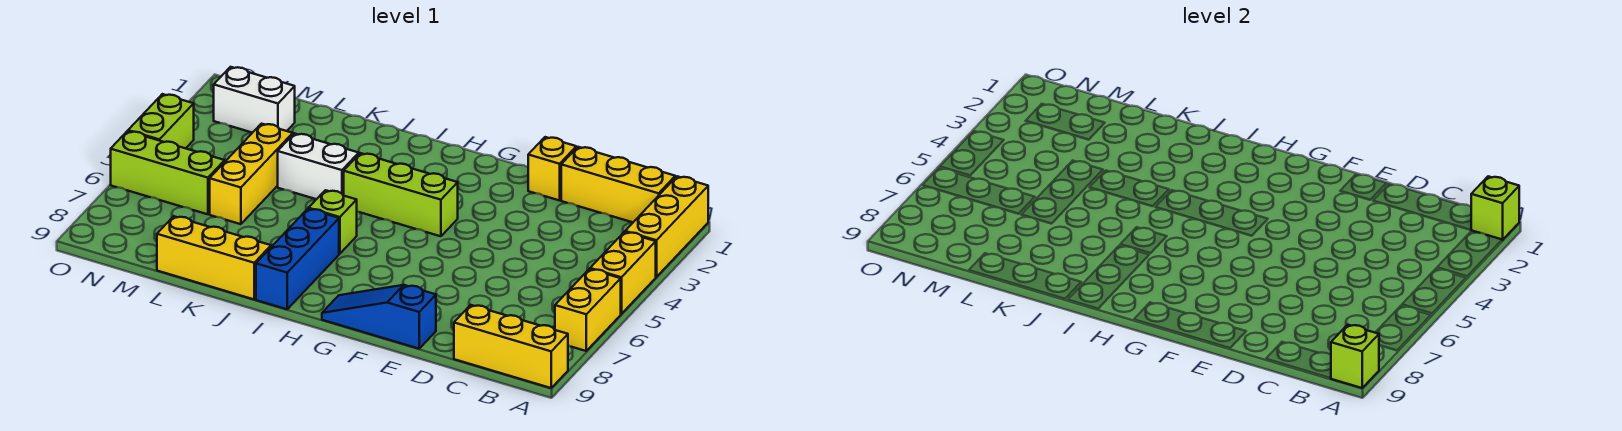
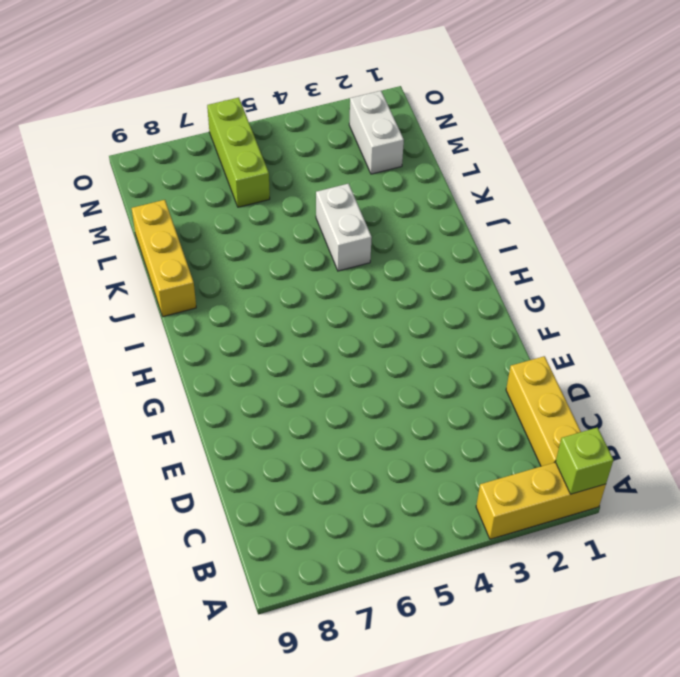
none -> yellow 1x2 brick [590,232,656,314]
none -> yellow 1x2 brick [555,269,621,351]
none -> yellow 1x3 brick [454,305,568,388]

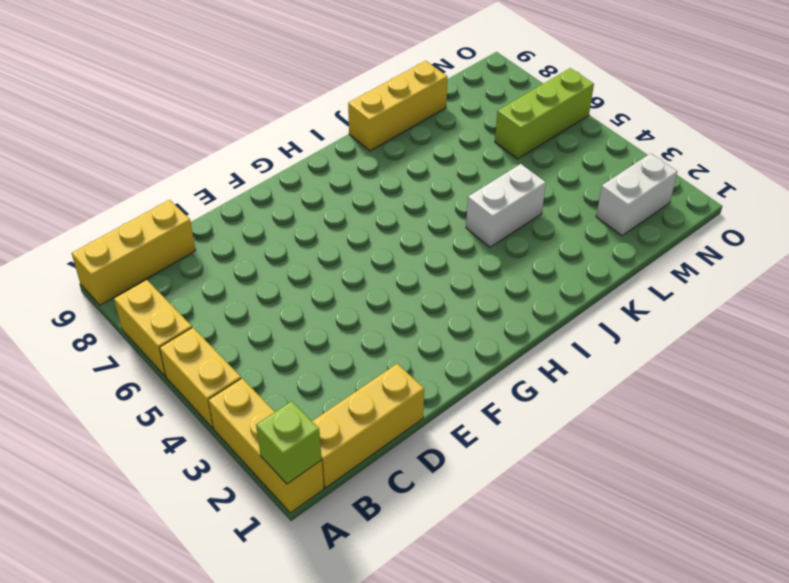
none -> yellow 1x1 brick [528,137,576,200]
none -> blue 1x3 slope [322,285,436,349]
none -> lime 1x3 brick [344,153,458,236]

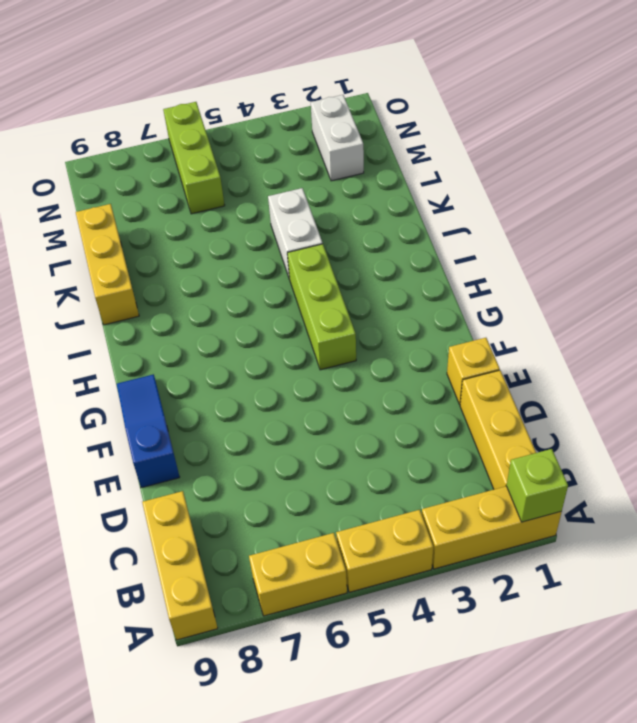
none -> lime 1x1 brick [309,190,357,254]
none -> blue 1x3 brick [256,209,339,309]
none -> yellow 1x3 brick [210,124,293,224]

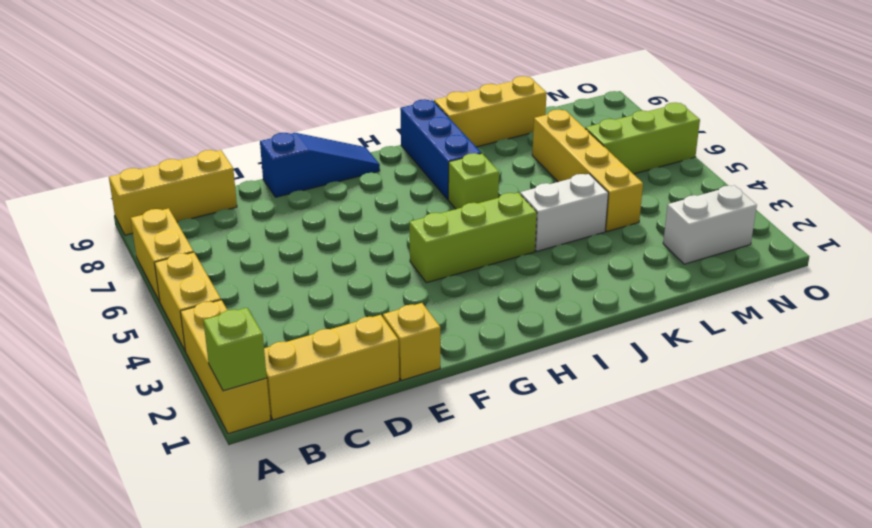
yellow 1x4 brick [532,110,643,231] -> yellow 1x3 brick [210,124,293,224]
none -> lime 1x2 brick [128,94,194,148]
none -> lime 1x1 brick [1331,325,1379,388]

